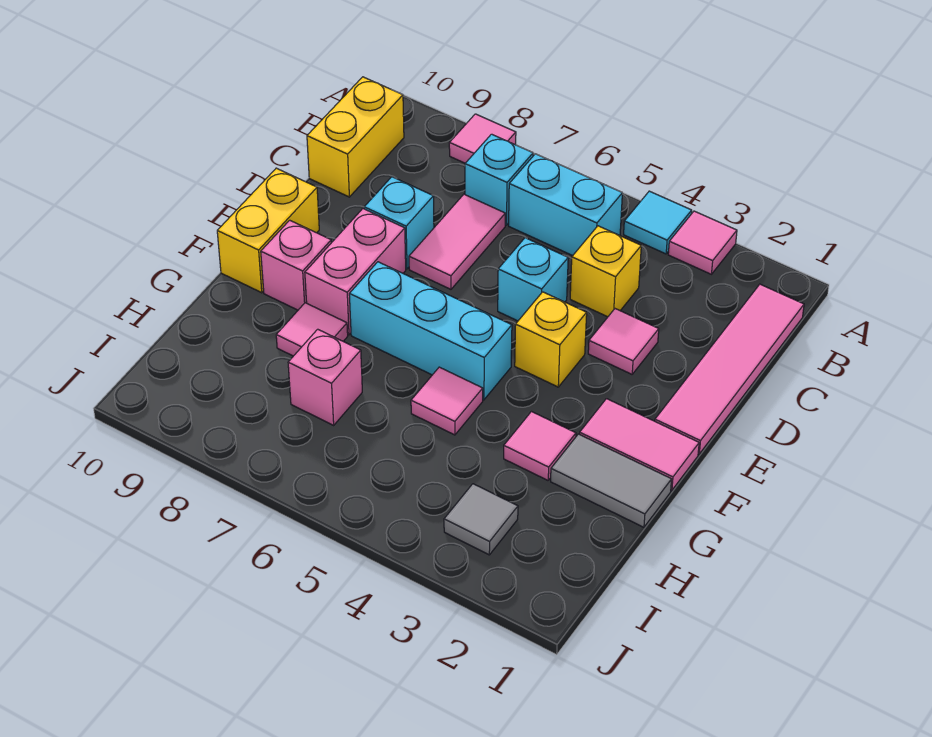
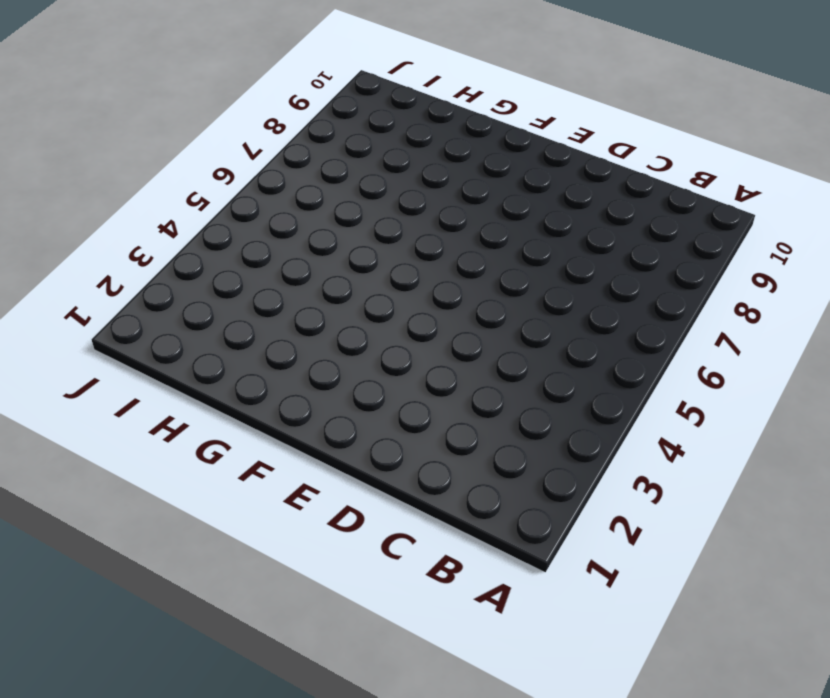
none -> pink 1x1 tile [668,211,737,274]
none -> cyan 1x1 tile [624,191,692,254]
none -> pink 1x1 tile [449,114,516,163]

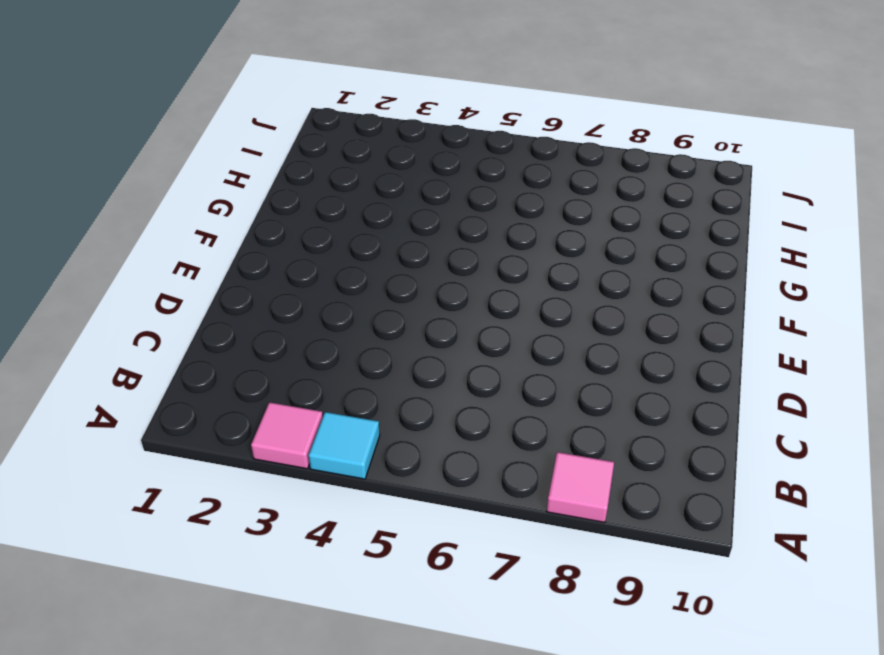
none -> pink 1x4 tile [655,284,804,454]
none -> cyan 1x2 brick [509,154,622,256]
none -> cyan 1x1 brick [465,134,533,225]

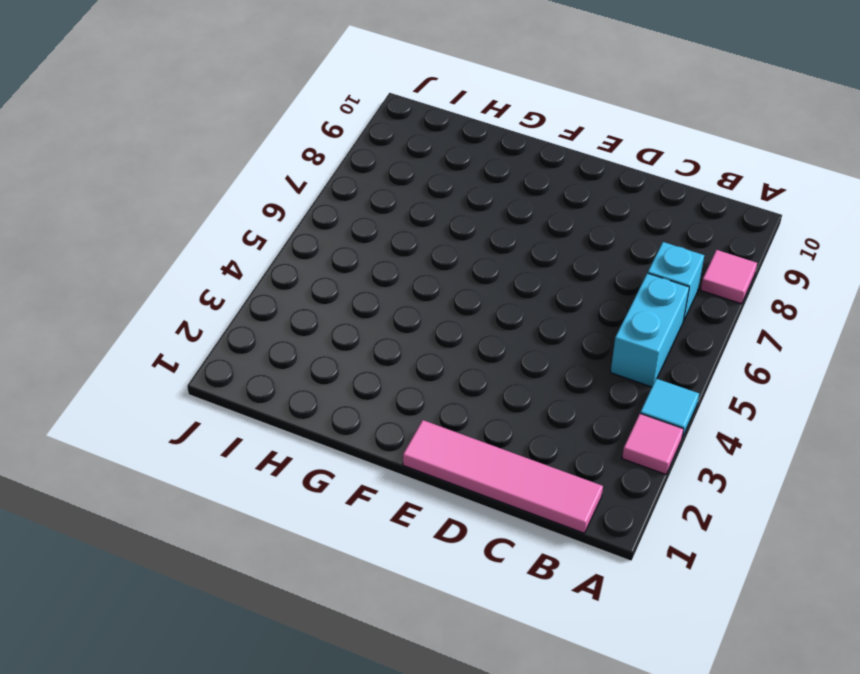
none -> yellow 1x2 brick [307,77,404,197]
none -> yellow 1x1 brick [570,226,641,317]
none -> pink 1x2 tile [409,194,505,289]

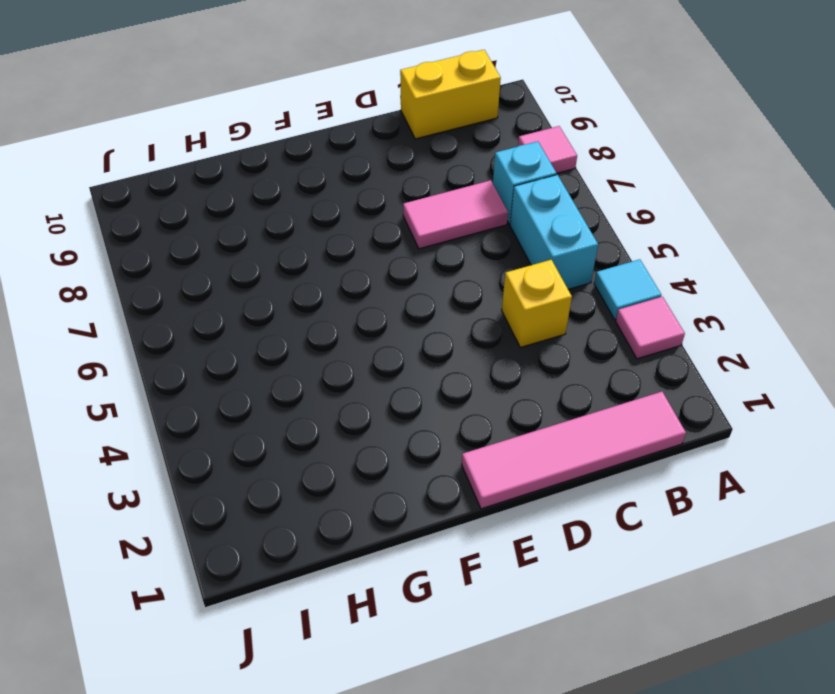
none -> pink 1x1 tile [588,309,659,374]
none -> cyan 1x1 brick [498,238,568,321]
none -> cyan 1x1 brick [364,177,434,269]

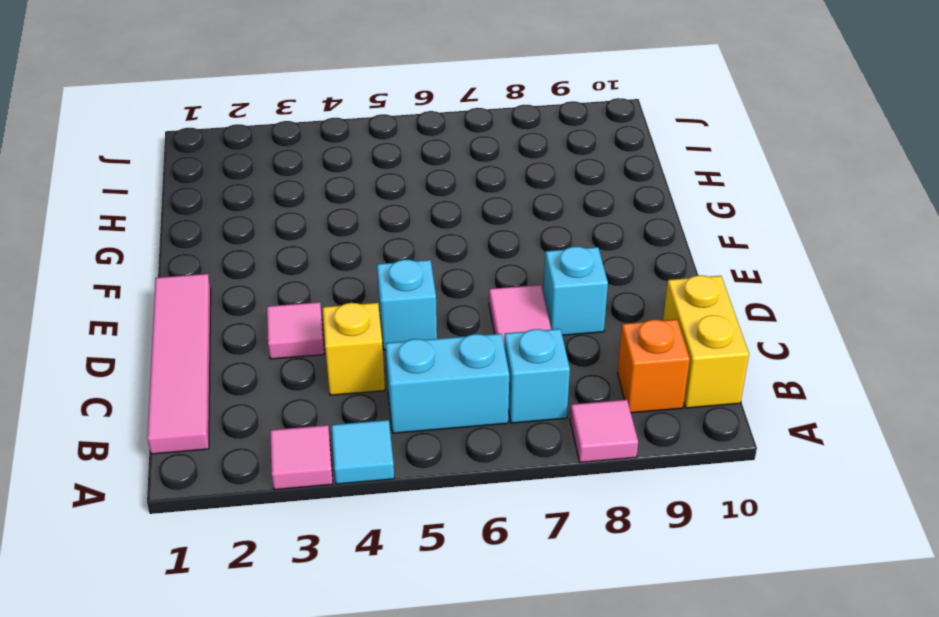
orange 1x1 brick [617,319,690,413] -> none
none -> yellow 1x1 brick [515,292,587,387]
none -> pink 1x2 brick [305,209,406,335]
none -> yellow 1x2 brick [217,168,319,293]

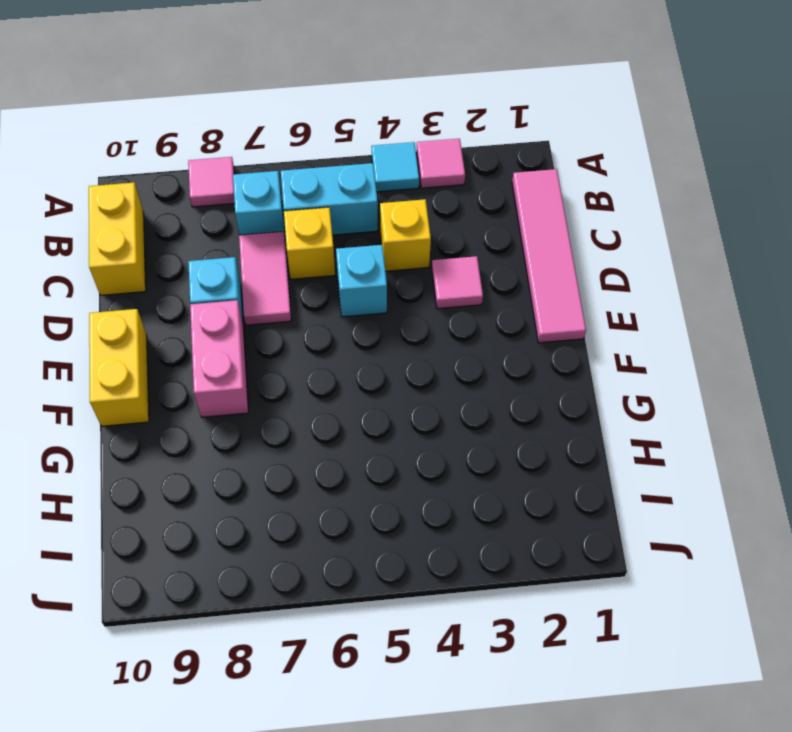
yellow 1x1 brick [284,207,335,279] -> yellow 1x1 brick moved to [515,292,587,387]
none -> pink 1x2 tile [580,399,699,490]
none -> cyan 1x3 brick [349,262,512,400]
none -> pink 1x1 brick [261,220,331,310]

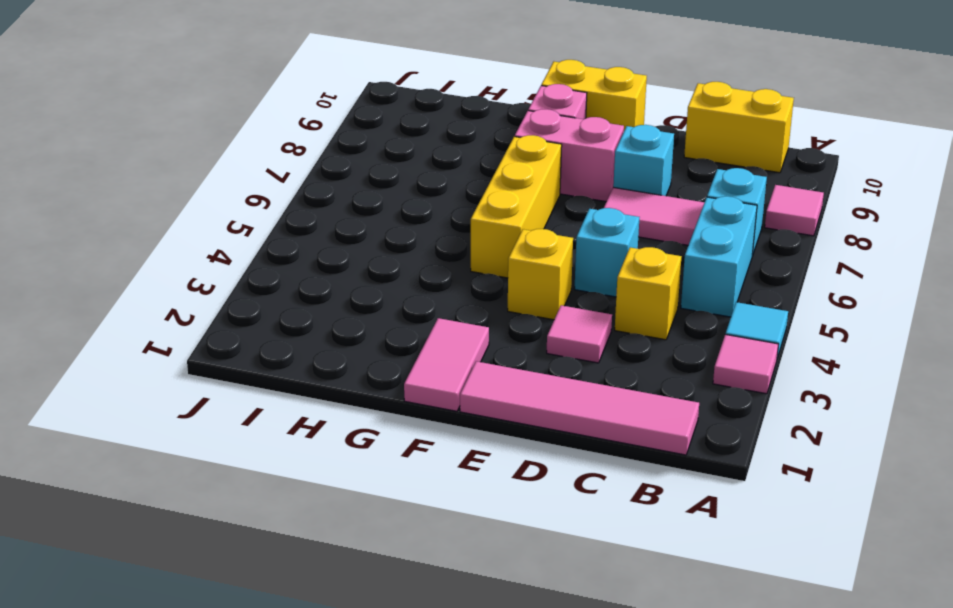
yellow 1x3 brick [471,135,562,278] -> cyan 1x3 brick [349,262,512,400]
none -> grey 1x2 tile [551,434,672,527]
none -> pink 1x1 tile [504,412,576,480]
none -> pink 1x1 tile [411,367,483,435]

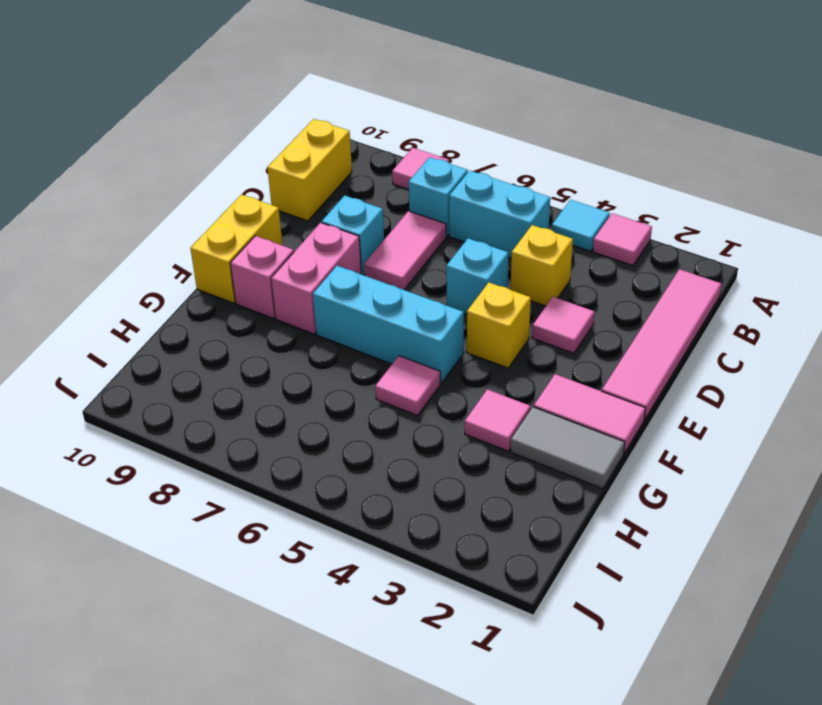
none -> pink 1x1 tile [276,303,348,356]
none -> pink 1x1 brick [288,329,362,425]
none -> grey 1x1 tile [444,484,518,555]

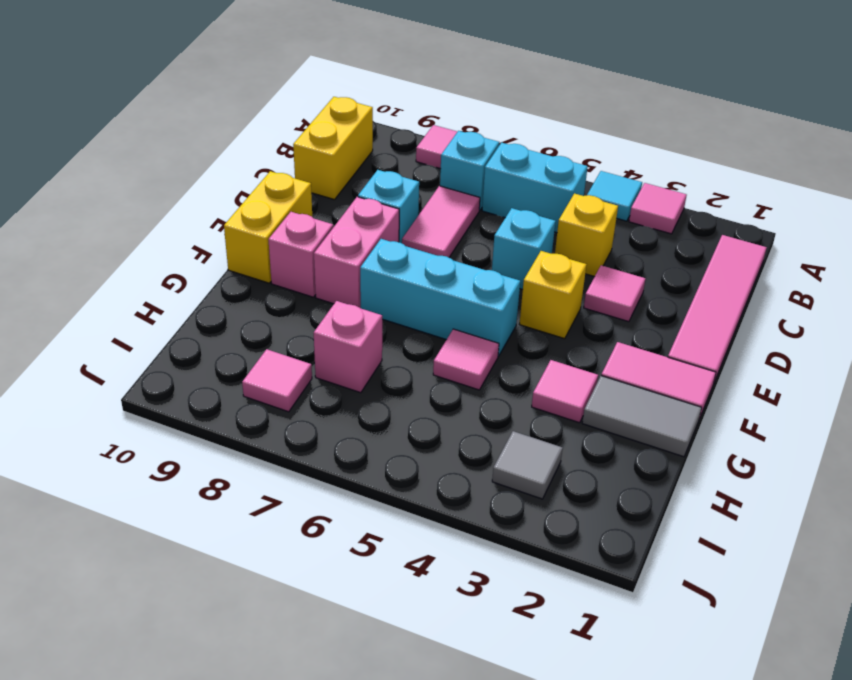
pink 1x1 tile [242,349,312,412] -> pink 1x1 tile moved to [276,303,348,356]

